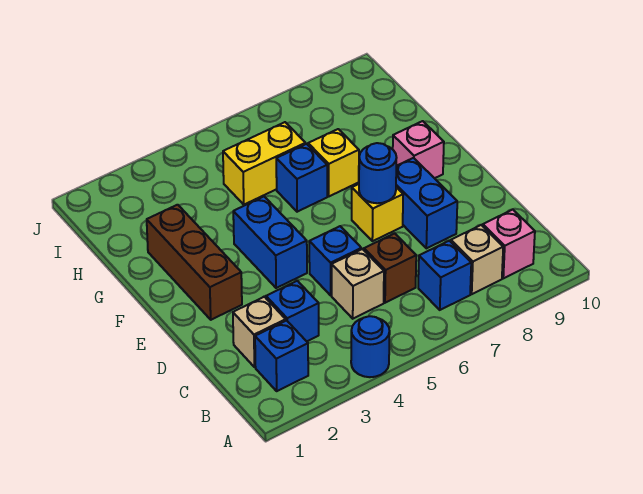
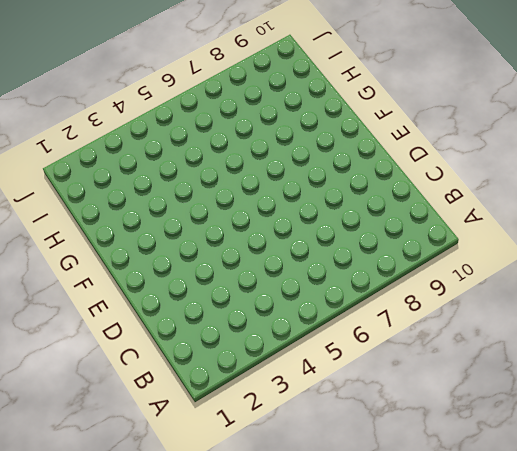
none -> blue 1x1 round brick [351,316,390,377]
none -> blue 1x1 brick [255,320,308,391]
none -> blue 1x1 brick [418,241,471,310]

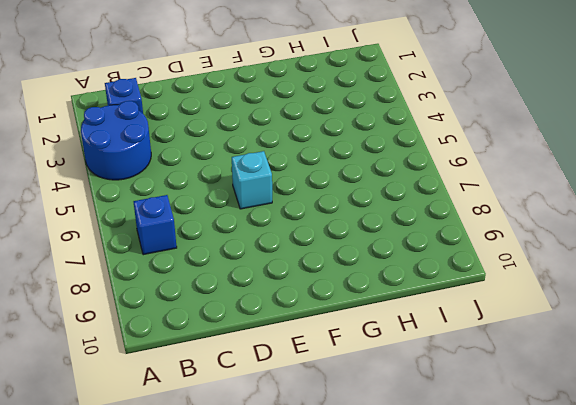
blue 2x2 round brick [81,101,151,180] -> blue 1x1 round brick [351,316,390,377]
cyan 1x1 brick [232,151,272,209] -> none
none -> tan 1x1 brick [451,225,503,294]
none -> pink 1x1 brick [483,209,535,278]
none -> tan 1x1 brick [233,297,286,367]

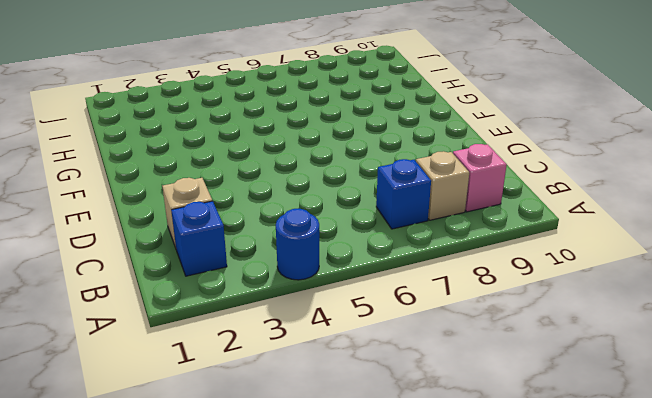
none -> blue 1x1 brick [266,281,319,341]
none -> tan 1x1 brick [332,249,384,319]
none -> brown 1x1 brick [364,233,416,303]

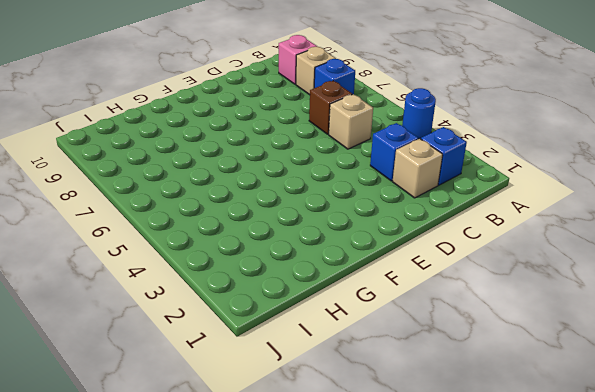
none -> blue 1x1 brick [309,226,361,295]
none -> blue 1x2 brick [396,158,457,248]
none -> brown 1x3 brick [147,205,242,320]

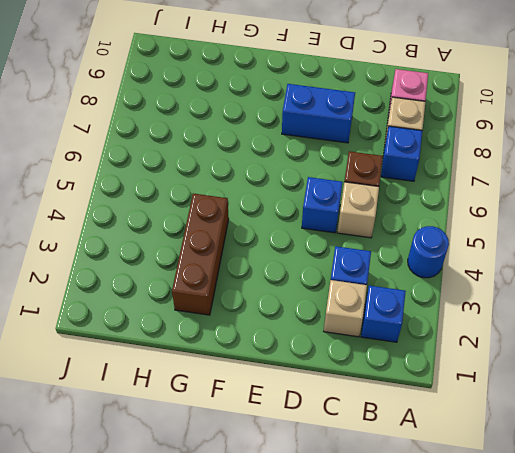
brown 1x3 brick [172,194,229,315] -> brown 1x3 brick turned to [147,205,242,320]
none -> blue 1x2 brick [233,197,307,288]
none -> yellow 1x1 brick [352,184,403,241]
none -> pink 1x1 brick [393,121,444,178]

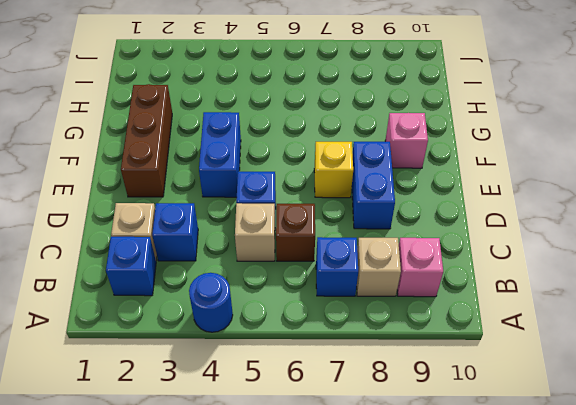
none -> blue 1x1 brick [276,144,327,212]
none -> yellow 1x1 brick [308,129,359,196]
none -> yellow 1x2 brick [223,122,306,205]

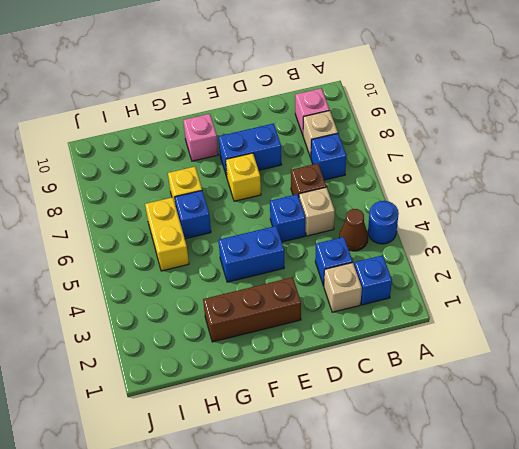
brown 1x1 cone [339,209,368,251] -> none
none -> blue 1x1 round brick [359,143,397,203]

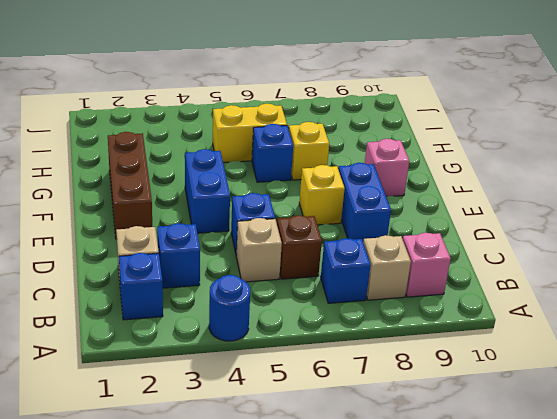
none -> blue 1x1 round brick [359,143,397,203]

